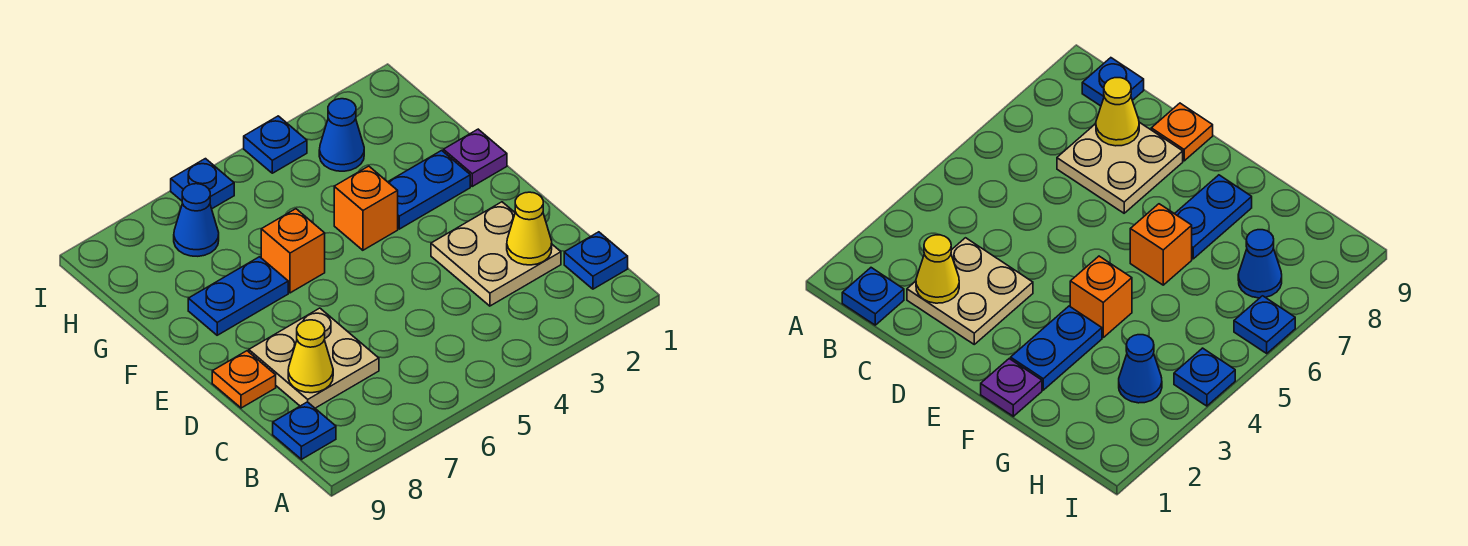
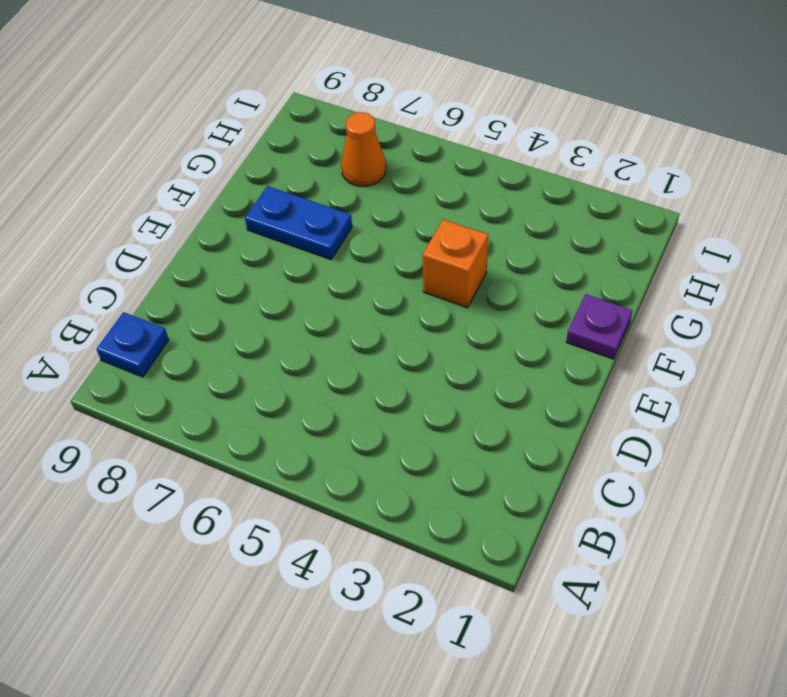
orange 1x1 cone [341,112,386,186] -> blue 1x1 cone [174,184,219,256]
none -> blue 1x1 plate [564,232,628,289]
none -> tan 2x2 plate [431,202,561,306]
none -> tan 2x2 plate [249,308,379,408]

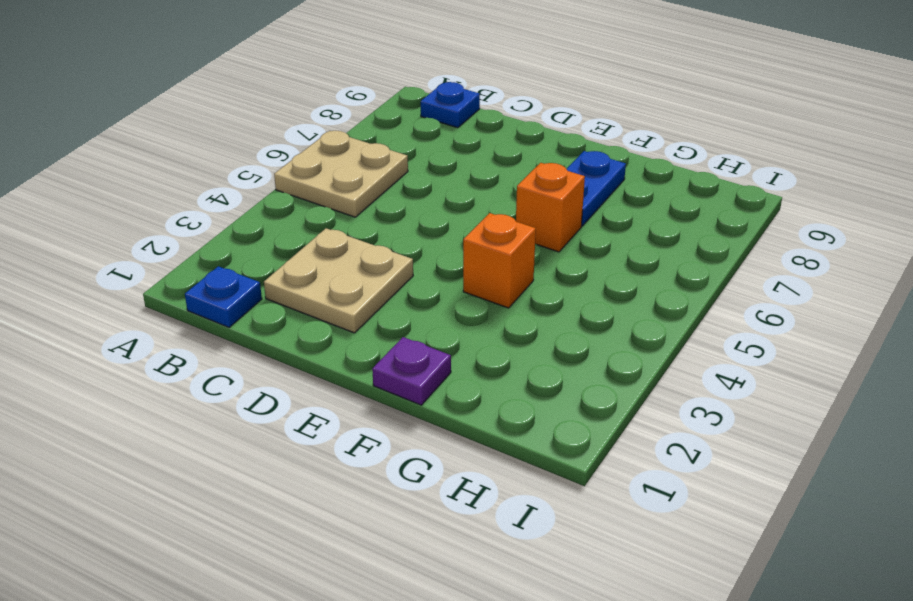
tan 2x2 plate [274,131,408,217] -> tan 2x2 plate moved to [249,308,379,408]
none -> orange 1x1 plate [212,351,276,408]
none -> blue 1x2 plate [388,150,470,229]
none -> blue 1x1 cone [319,99,364,171]

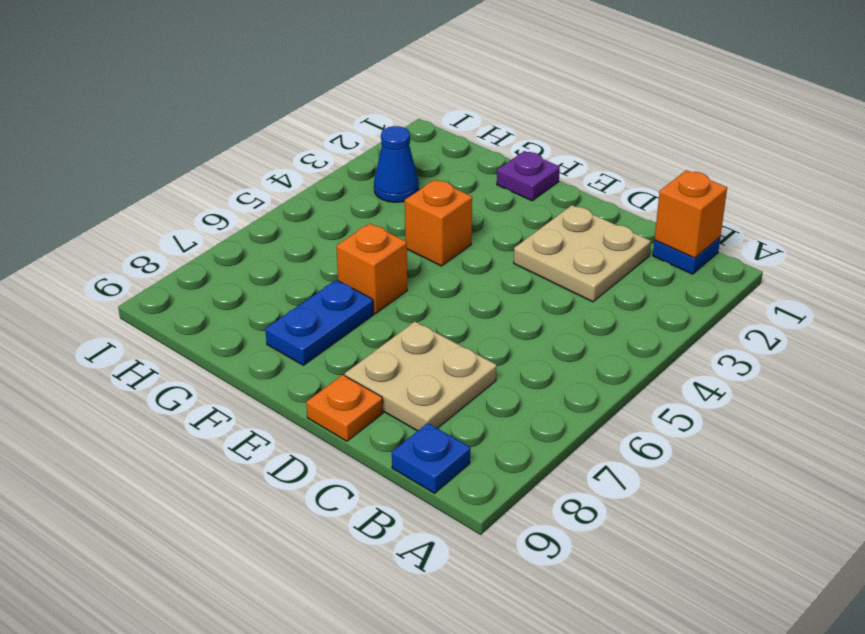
orange 1x1 brick [654,170,727,258] -> none
none -> blue 1x2 plate [388,150,470,229]
none -> blue 1x1 cone [174,184,219,256]
none -> blue 1x1 plate [244,116,307,173]

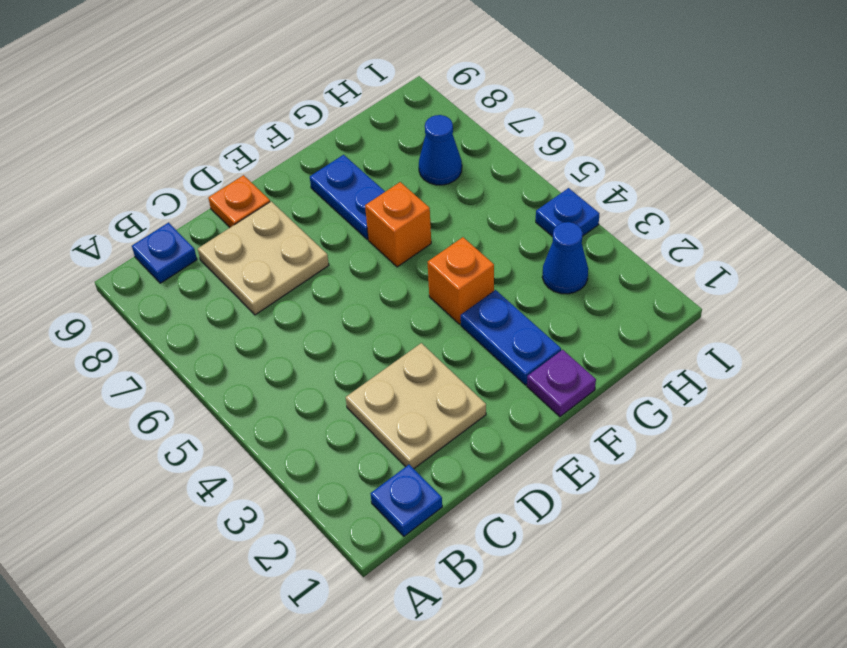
none -> blue 1x1 plate [171,159,234,209]
none -> yellow 1x1 cone [507,192,552,265]
none -> yellow 1x1 cone [288,320,333,393]

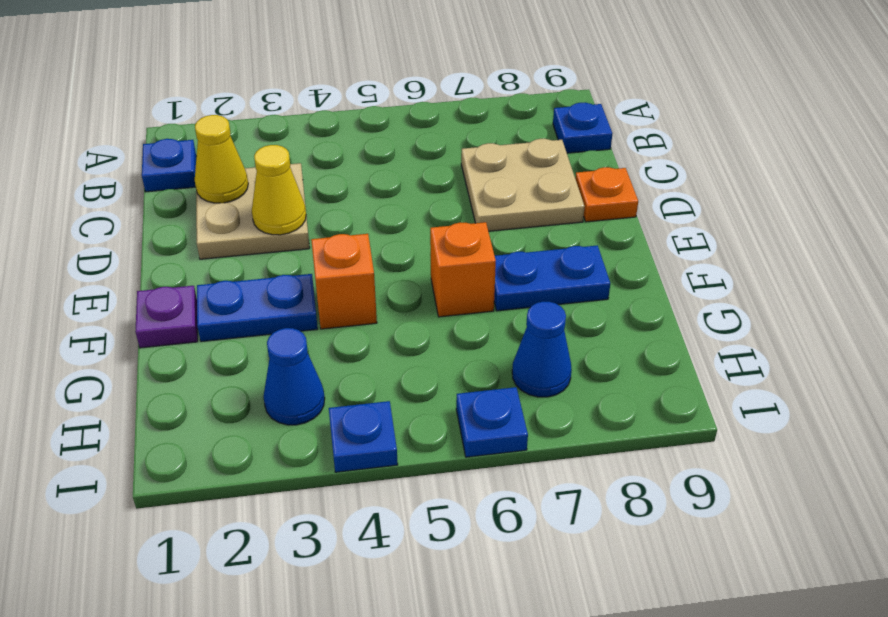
yellow 1x1 cone [252,145,306,235] -> yellow 1x1 cone moved to [288,320,333,393]

